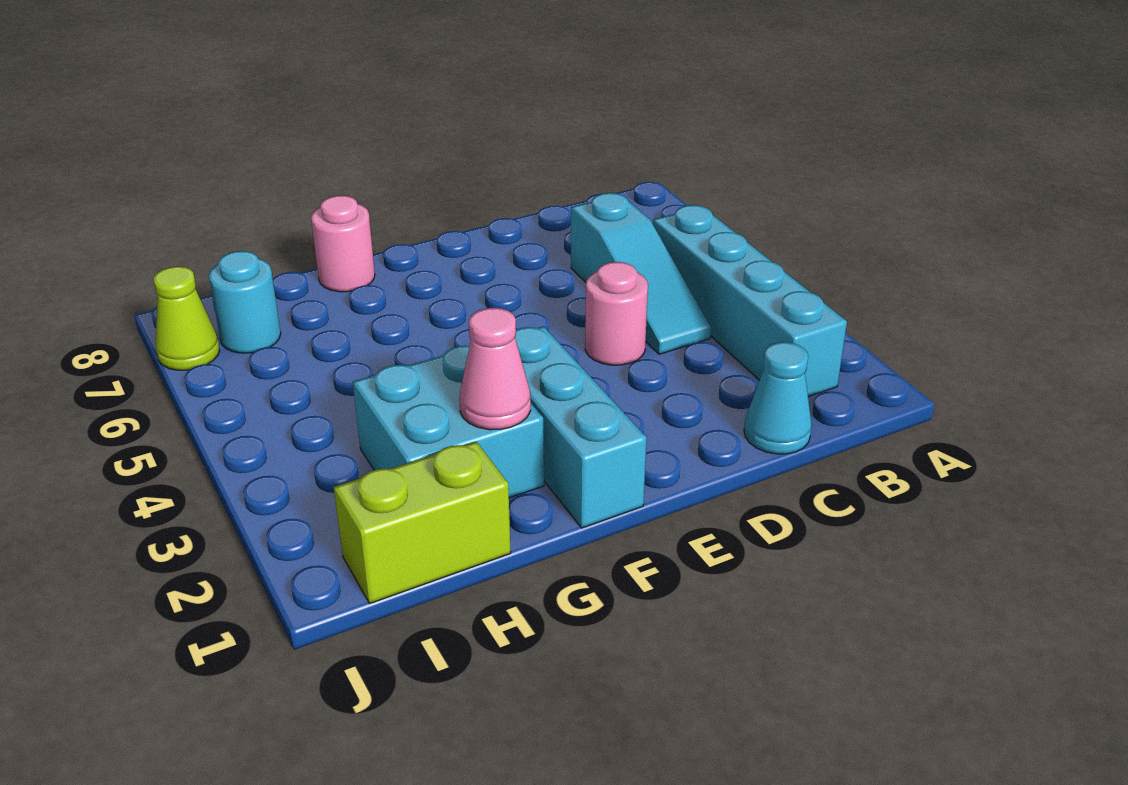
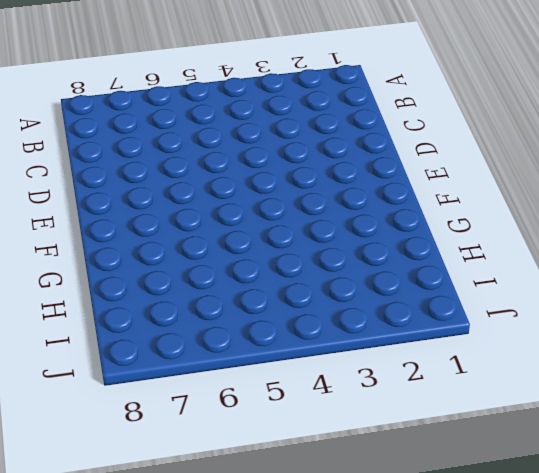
none -> cyan 1x4 brick [653,205,847,397]
none -> cyan 1x1 cone [744,342,812,454]

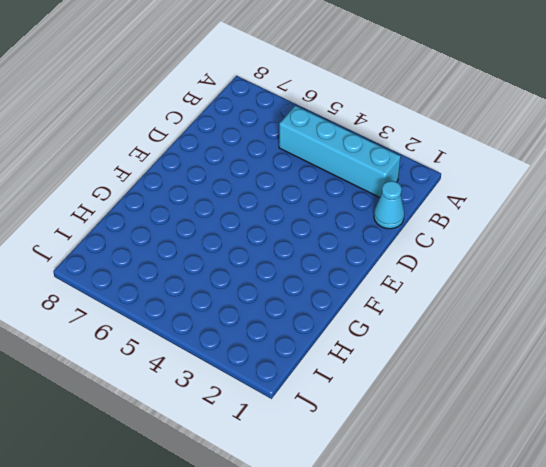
none -> cyan 1x3 slope [571,193,711,354]
none -> pink 1x1 round brick [585,262,648,365]

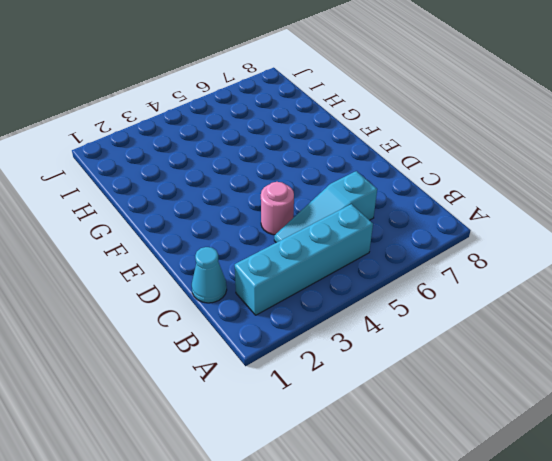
none -> cyan 1x3 brick [515,326,647,528]
none -> cyan 2x2 brick [353,346,544,498]

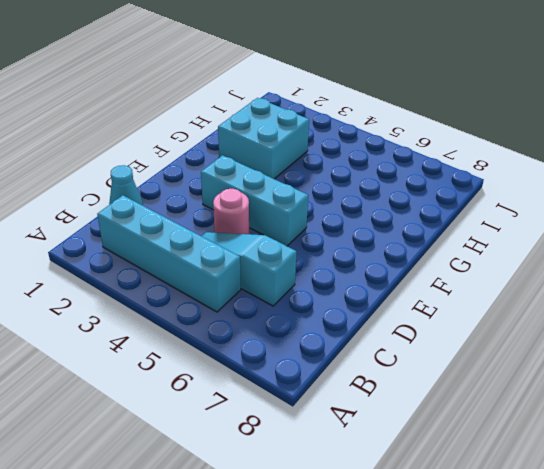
cyan 1x3 brick [201,155,308,246] -> cyan 1x3 brick moved to [515,326,647,528]
none -> pink 1x1 round brick [311,196,375,292]
none -> lime 1x2 brick [334,442,511,603]

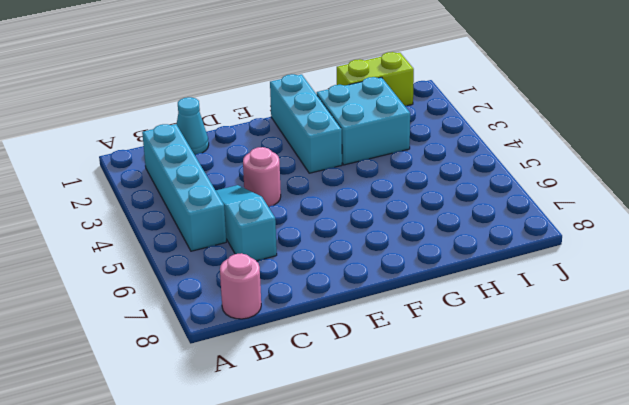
pink 1x1 round brick [220,253,261,319] -> pink 1x1 round brick moved to [311,196,375,292]
none -> cyan 1x1 round brick [209,251,281,353]
none -> lime 1x1 cone [153,266,220,370]

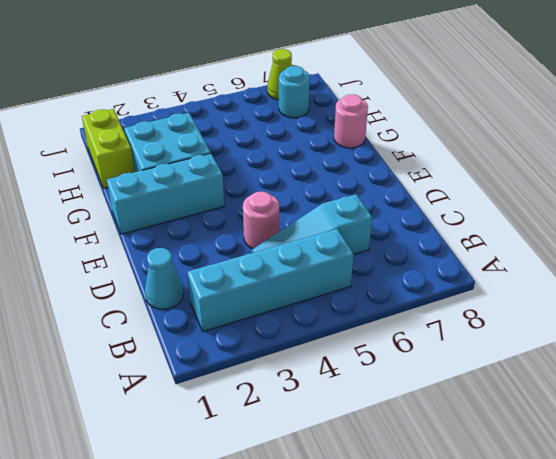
none -> pink 1x1 cone [459,308,531,430]

